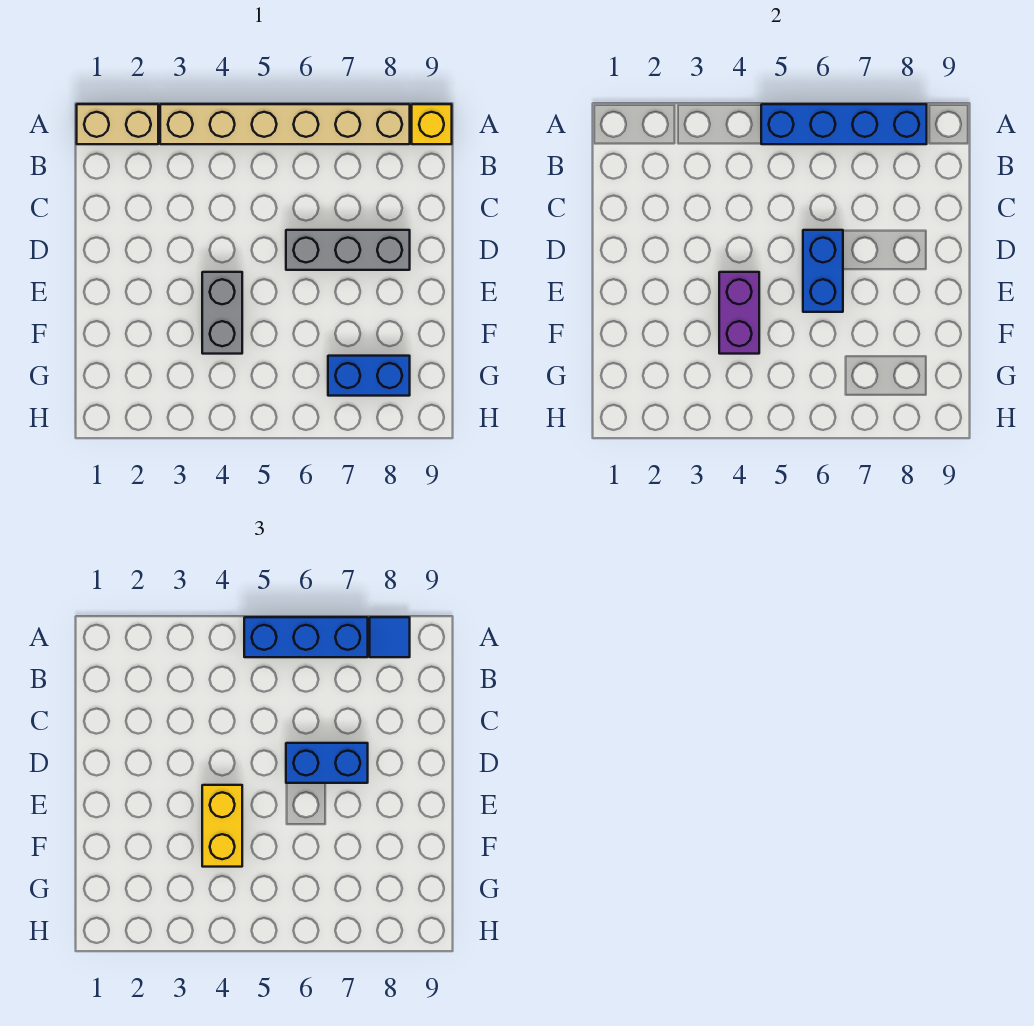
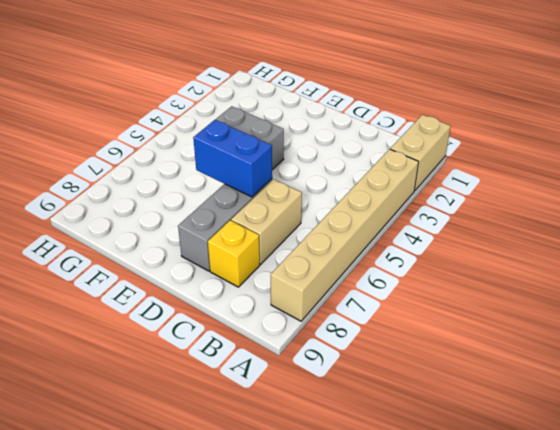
tan 1x2 brick [231,179,302,264] -> none
yellow 1x1 brick [208,220,260,287] -> yellow 1x1 brick moved to [412,104,452,144]
none -> blue 1x2 brick [328,356,410,396]
none -> blue 1x4 brick [761,104,927,144]
none -> purple 1x2 brick [719,272,759,354]

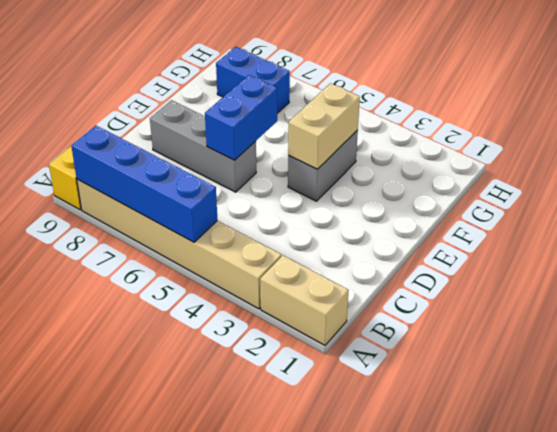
tan 1x2 brick [288,83,360,169] -> purple 1x2 brick [719,272,759,354]
none -> blue 1x3 brick [244,617,368,657]
none -> blue 1x1 tile [370,617,410,657]
none -> blue 1x2 brick [286,743,368,783]

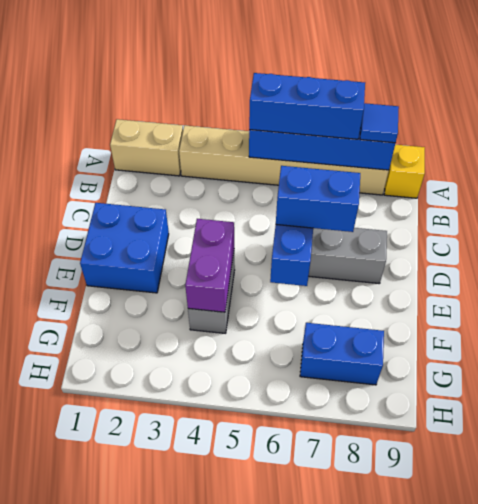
blue 2x2 brick [80,203,169,293] -> none
none -> yellow 1x2 brick [202,785,242,867]

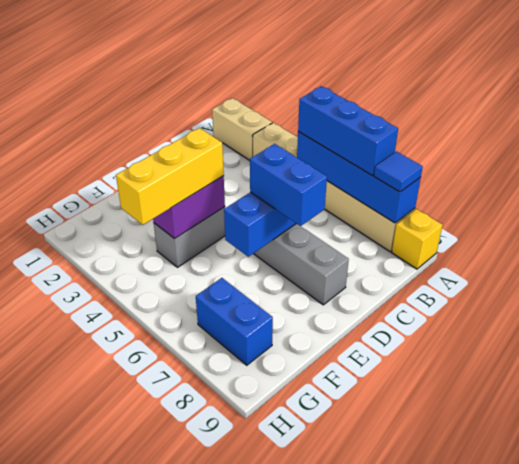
yellow 1x3 brick [116,128,224,225] -> yellow 1x2 brick [202,785,242,867]

